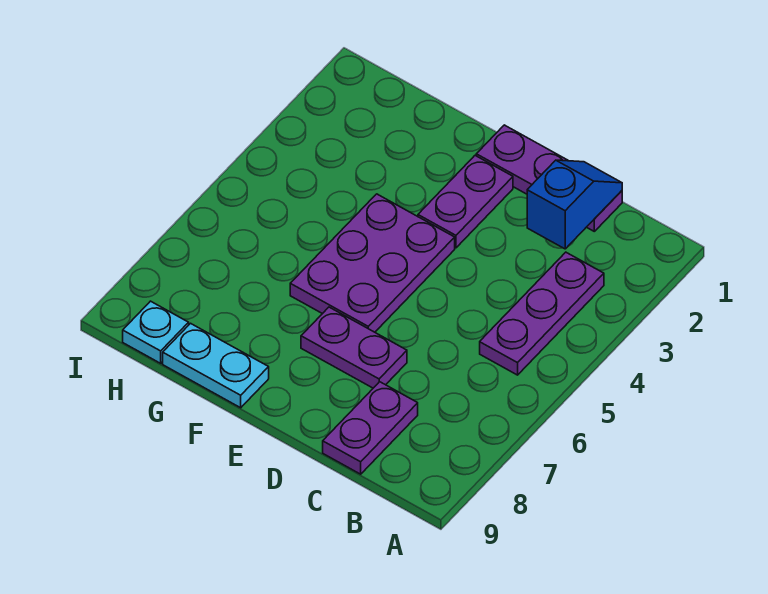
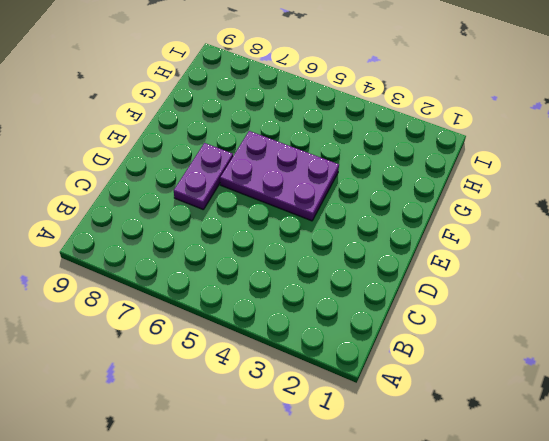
none -> purple 1x3 plate [480,252,604,375]
none -> purple 1x3 plate [476,125,622,231]

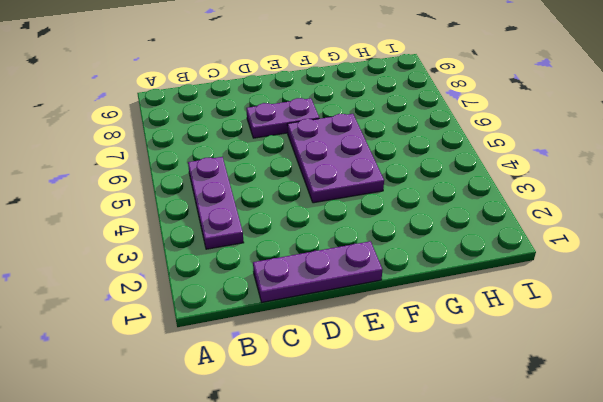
none -> purple 1x2 plate [323,382,418,474]
none -> purple 1x2 plate [418,156,513,248]

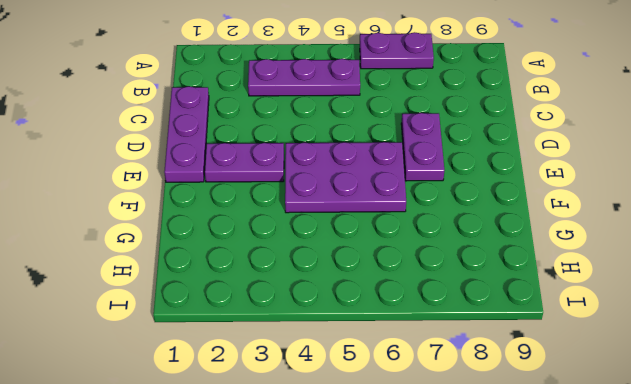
purple 1x2 plate [360,32,434,69] -> purple 1x2 plate moved to [323,382,418,474]
none -> cyan 1x2 plate [163,323,269,408]
none -> cyan 1x1 plate [123,301,189,363]

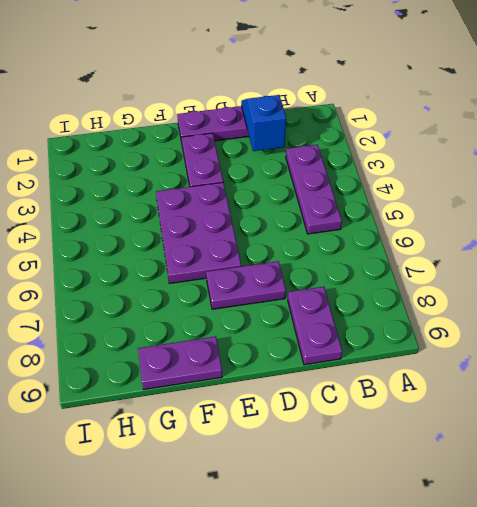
purple 1x2 plate [138,336,222,390] -> cyan 1x2 plate [163,323,269,408]
none -> cyan 1x1 plate [123,301,189,363]

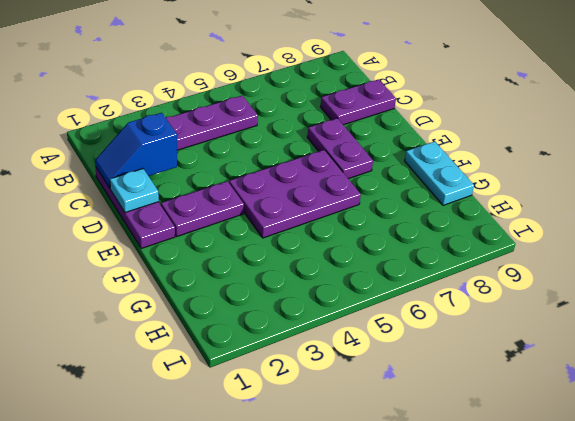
cyan 1x1 plate [110,169,159,213] -> cyan 1x1 plate moved to [123,301,189,363]

